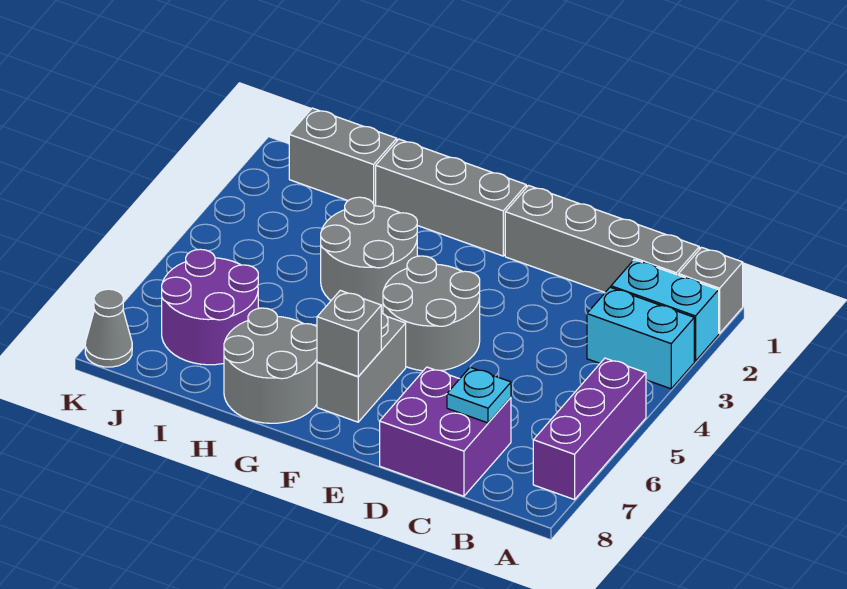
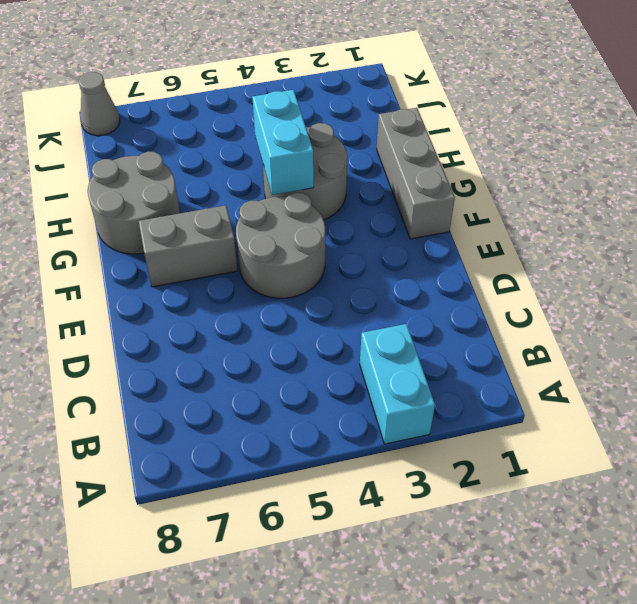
cyan 1x2 brick [252,90,314,195] -> cyan 1x2 brick moved to [611,260,719,361]
none -> grey 1x1 brick [679,247,743,333]
none -> purple 1x3 brick [533,358,646,500]
none -> grey 1x4 brick [505,186,699,292]

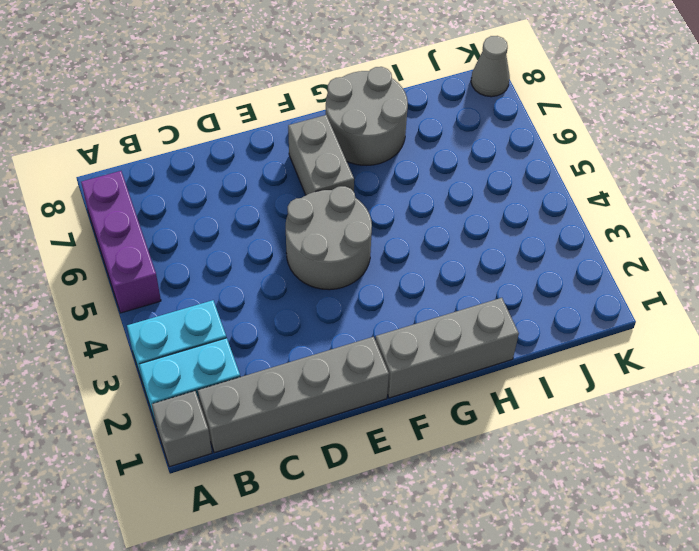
none -> purple 2x2 brick [380,367,511,496]
none -> grey 2x2 round brick [321,197,417,312]
none -> grey 1x2 brick [289,108,397,206]

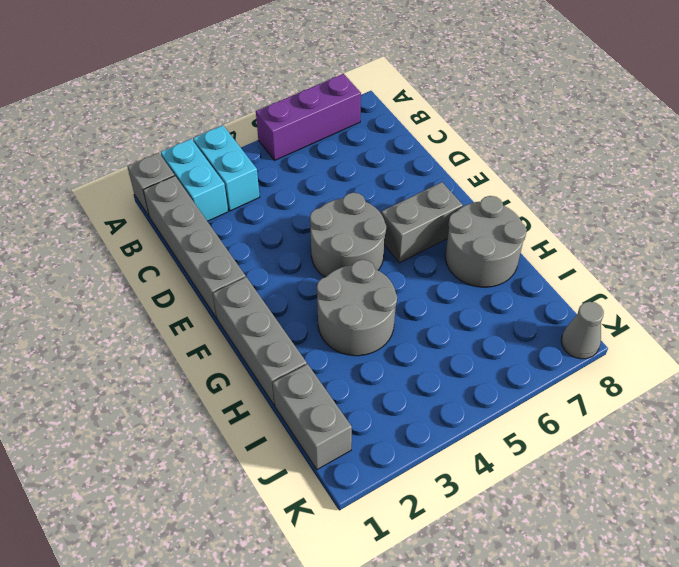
none -> purple 2x2 brick [380,367,511,496]
none -> purple 2x2 round brick [162,249,258,365]
none -> cyan 1x1 plate [447,367,511,423]

